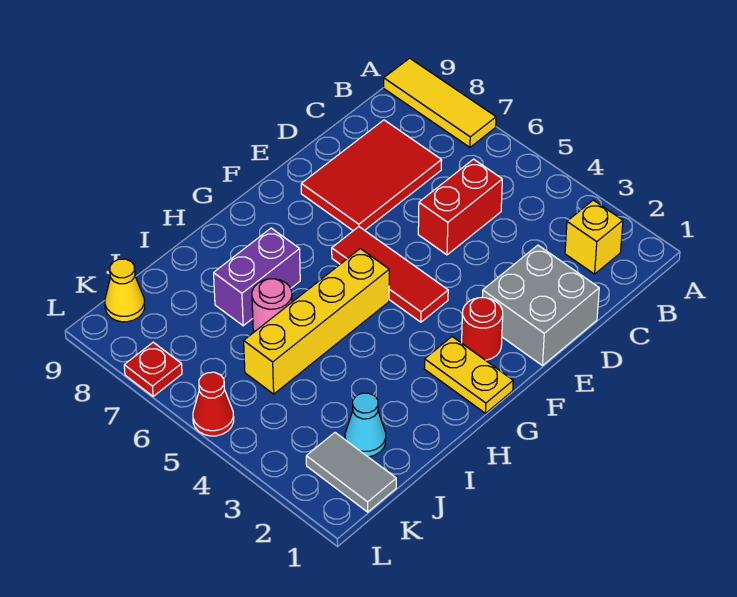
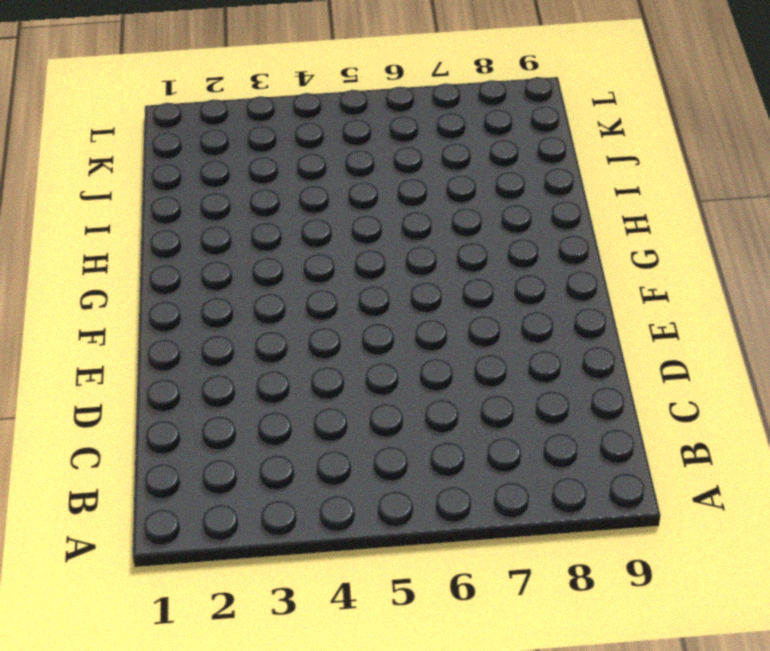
none -> yellow 1x3 tile [384,58,496,147]
none -> yellow 1x1 brick [565,200,623,274]
none -> red 1x2 brick [418,159,502,255]

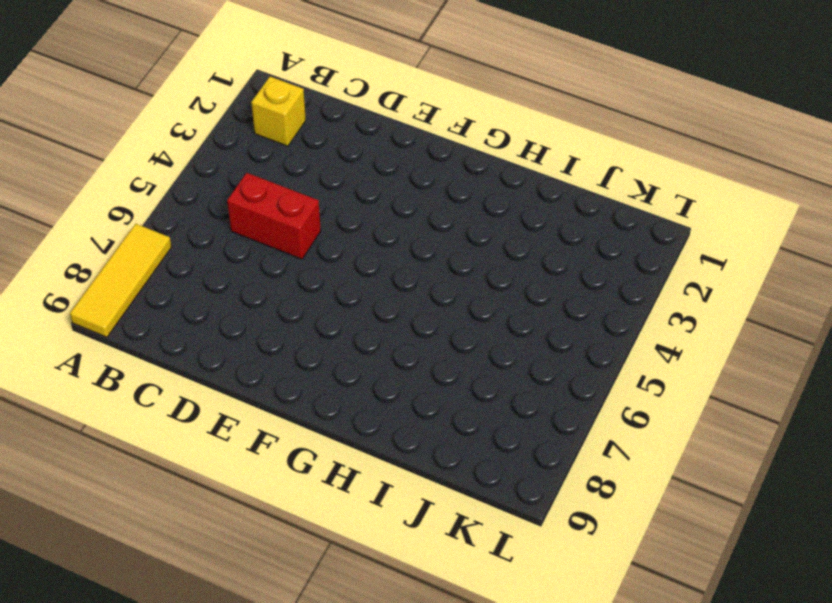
none -> red 2x3 tile [301,120,442,231]
none -> grey 2x2 brick [482,245,599,366]
none -> red 1x1 round brick [462,298,503,360]

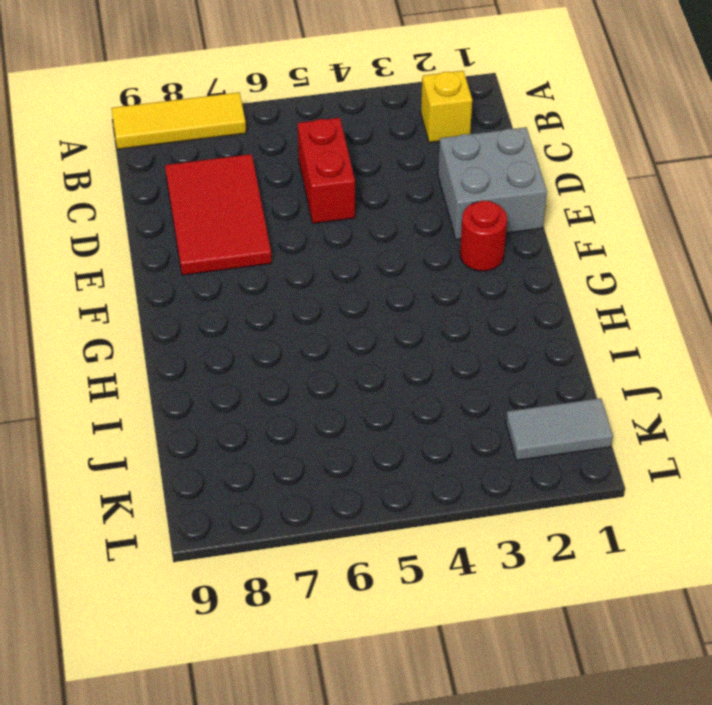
none -> red 1x3 tile [332,227,448,322]
none -> yellow 1x2 plate [424,337,513,413]
none -> yellow 1x4 brick [244,249,389,394]

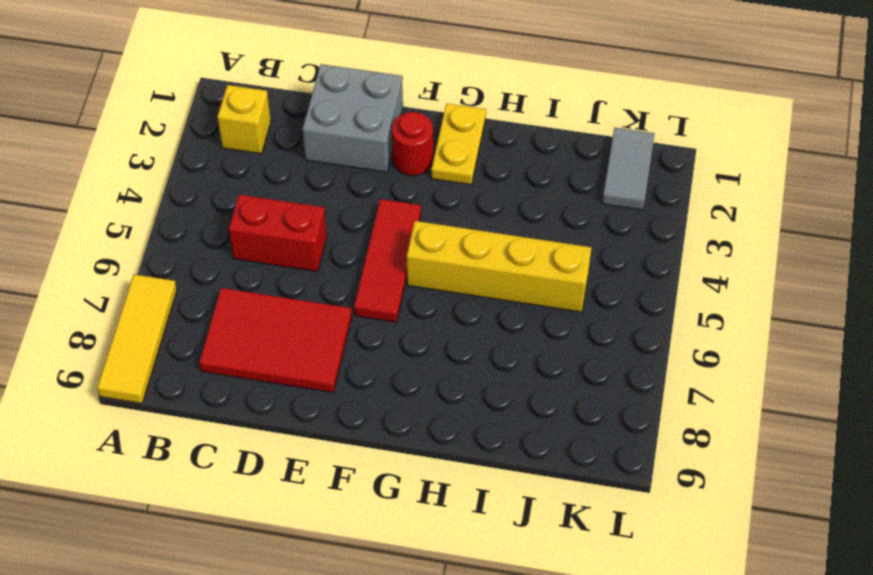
none -> purple 1x2 brick [214,228,300,326]
none -> pink 1x1 round brick [252,279,292,332]
none -> cyan 1x1 cone [345,393,386,457]

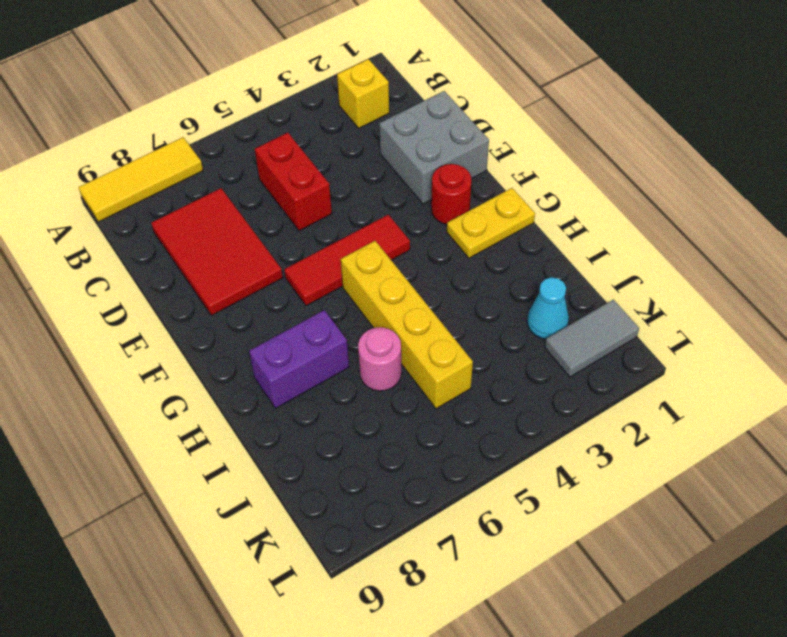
purple 1x2 brick [249,310,349,408] -> purple 1x2 brick turned to [214,228,300,326]
none -> yellow 1x1 cone [105,259,145,322]
none -> red 1x1 cone [193,372,234,436]
none -> red 1x1 plate [124,342,182,396]

